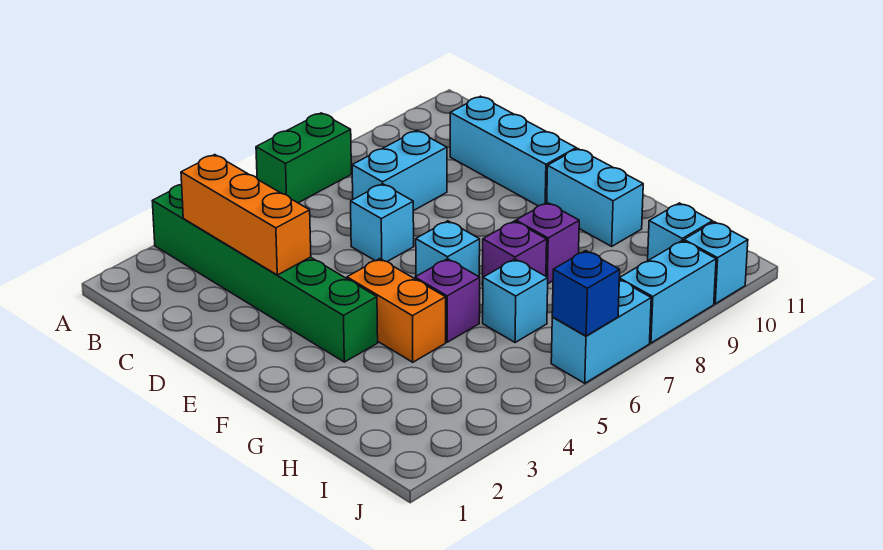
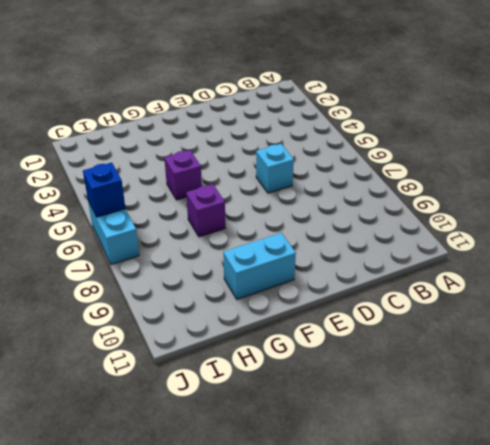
none -> green 1x6 brick [152,185,378,362]
none -> green 1x2 brick [256,113,351,203]
none -> cyan 1x2 brick [352,131,447,211]

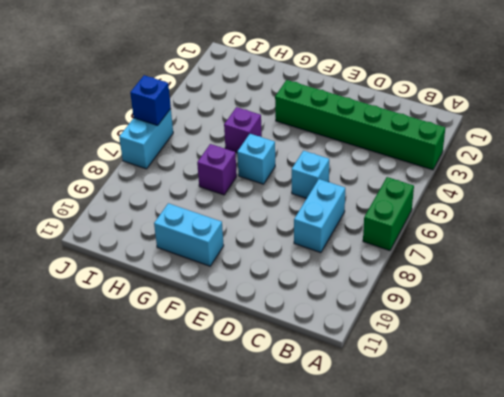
none -> cyan 1x3 brick [450,96,576,206]
none -> orange 1x2 brick [347,259,446,362]
none -> purple 1x1 brick [516,203,579,283]

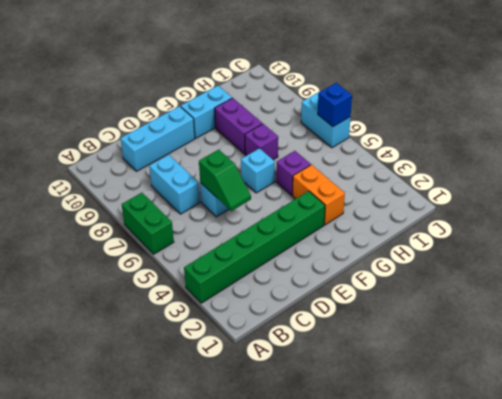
green 1x2 slope [199,150,251,211] -> none
orange 1x2 brick [293,165,345,225] -> orange 1x2 brick turned to [347,259,446,362]
purple 1x2 brick [215,98,262,154] -> purple 1x1 brick [516,203,579,283]
none -> cyan 1x1 brick [483,259,548,343]
none -> cyan 1x1 brick [648,203,713,260]
none -> cyan 1x2 brick [619,240,716,343]

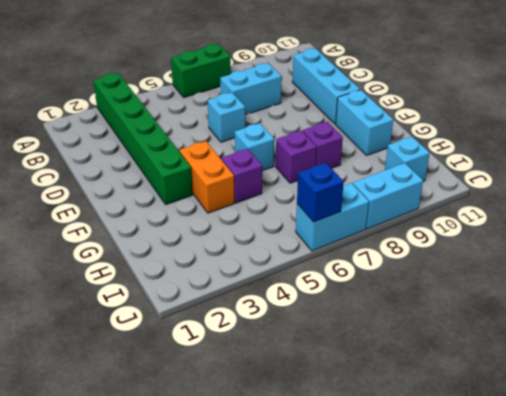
none -> cyan 1x1 brick [483,259,548,343]
none -> cyan 1x1 brick [684,222,748,304]
none -> orange 1x3 brick [181,155,311,275]

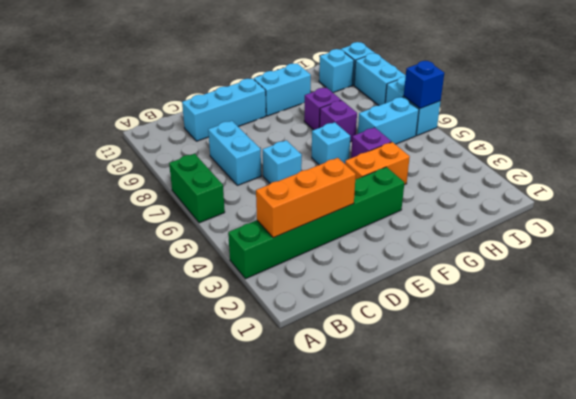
cyan 1x2 brick [358,97,419,144] -> cyan 1x1 brick [483,259,548,343]

